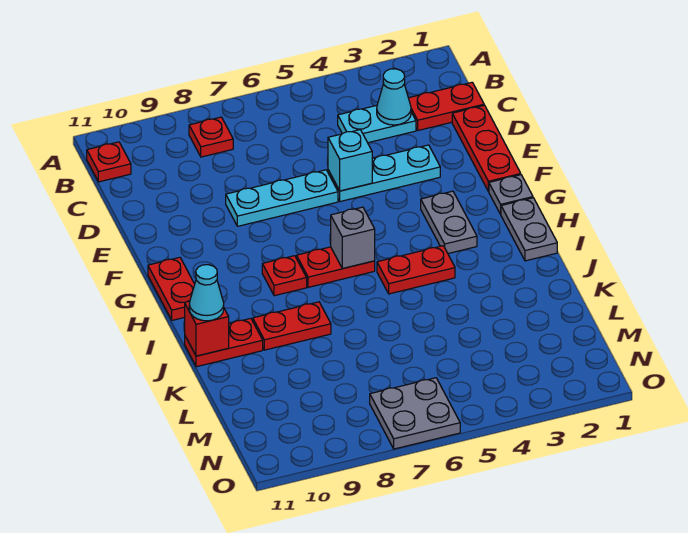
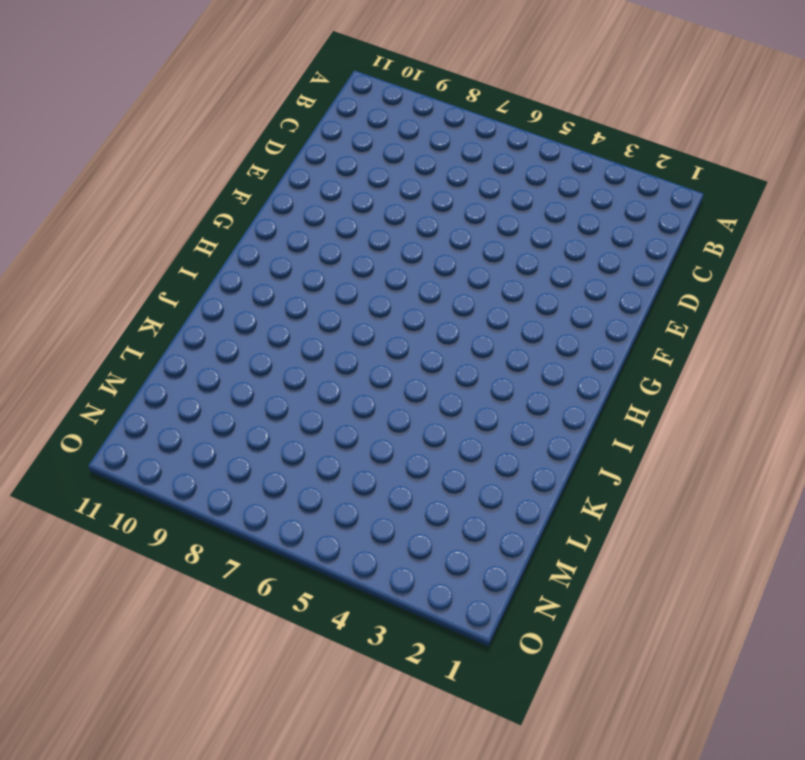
none -> red 1x1 plate [189,117,233,157]
none -> red 1x1 plate [87,142,131,182]
none -> red 1x2 plate [409,82,484,130]

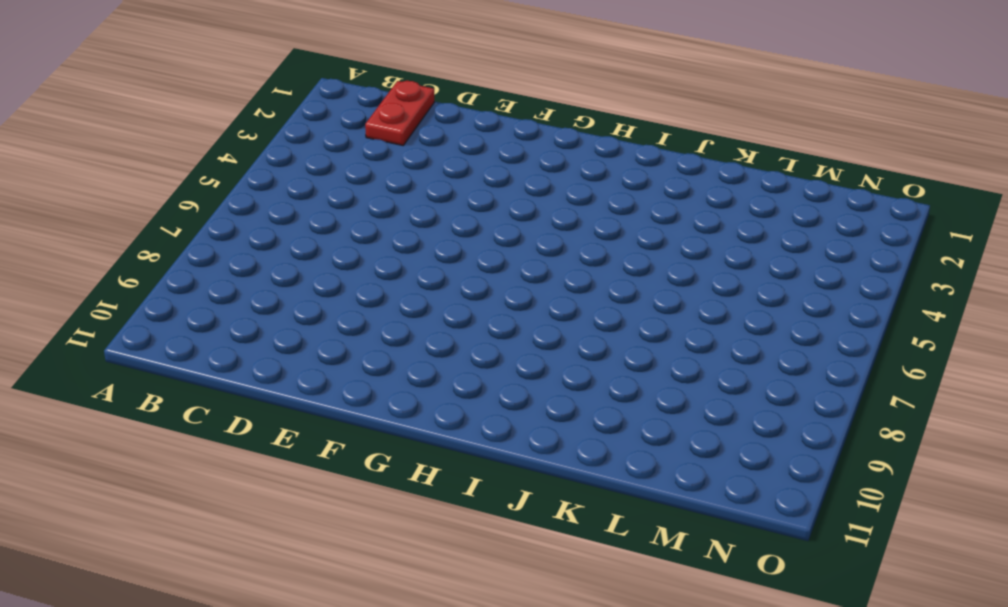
none -> red 1x1 plate [189,117,233,157]
none -> red 1x1 plate [87,142,131,182]
none -> cyan 1x2 plate [338,106,416,143]

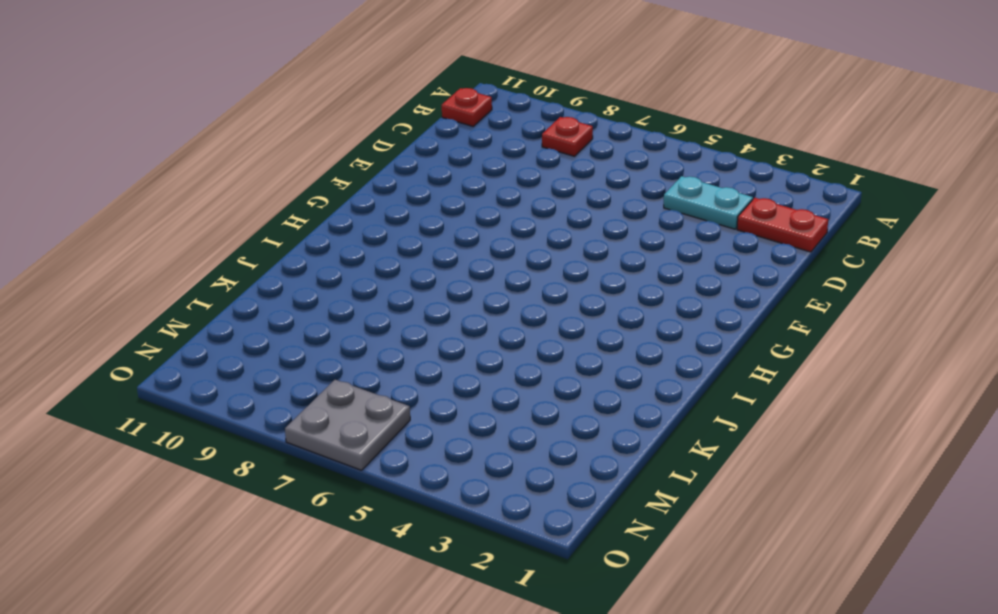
none -> red 1x3 plate [452,105,521,192]
none -> cyan 1x3 plate [328,145,440,202]
none -> cyan 1x3 plate [226,170,338,226]

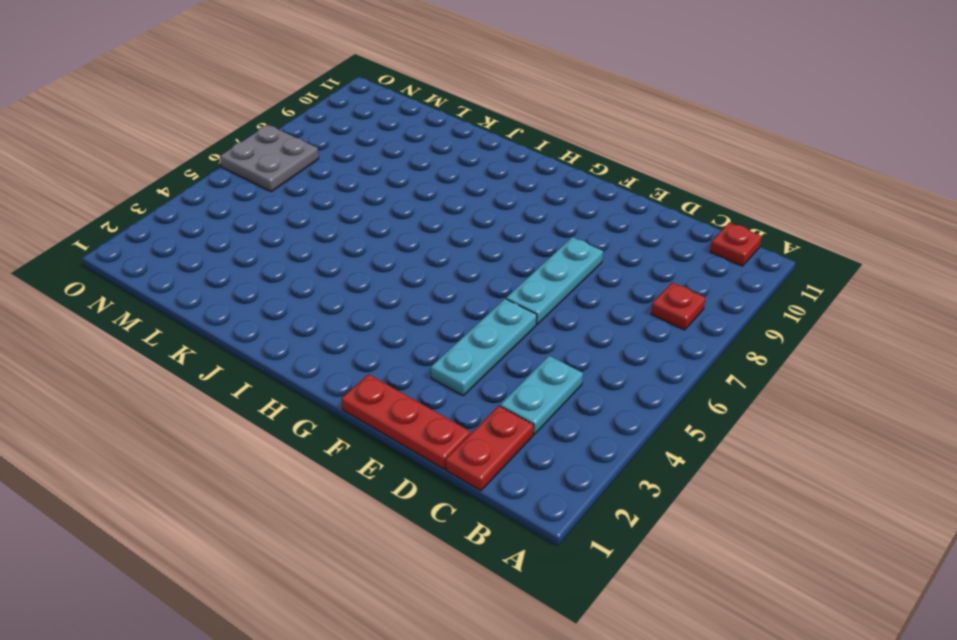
none -> grey 1x1 plate [489,175,533,214]
none -> grey 1x2 plate [421,191,477,253]
none -> red 1x2 plate [148,258,195,320]

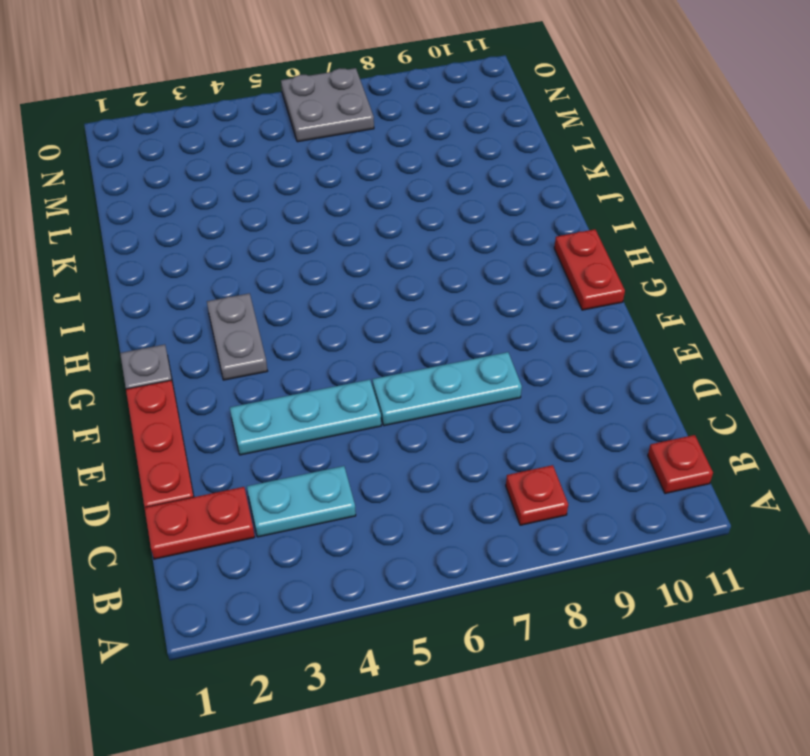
none -> grey 1x2 plate [501,198,557,261]
none -> red 1x2 plate [297,247,375,287]
none -> red 1x1 plate [262,256,307,296]

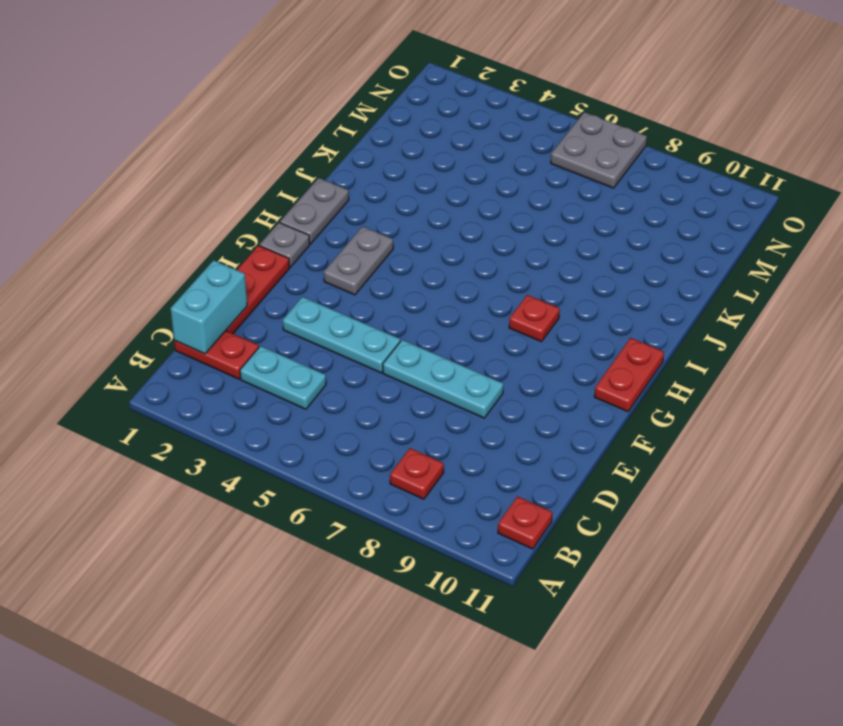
cyan 1x2 brick [170,260,247,354] -> none
none -> red 1x2 plate [297,247,375,287]
none -> red 1x2 plate [377,246,455,294]
none -> red 1x2 plate [253,302,331,350]

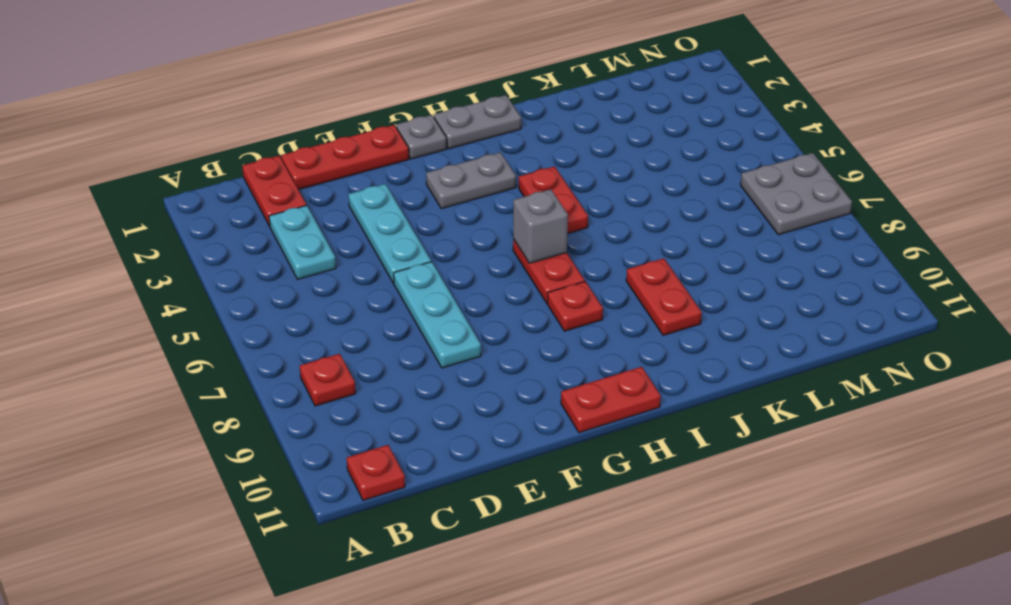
none -> red 1x2 plate [185,318,263,367]
none -> cyan 1x1 cone [377,69,411,125]
none -> cyan 1x1 brick [328,130,372,191]

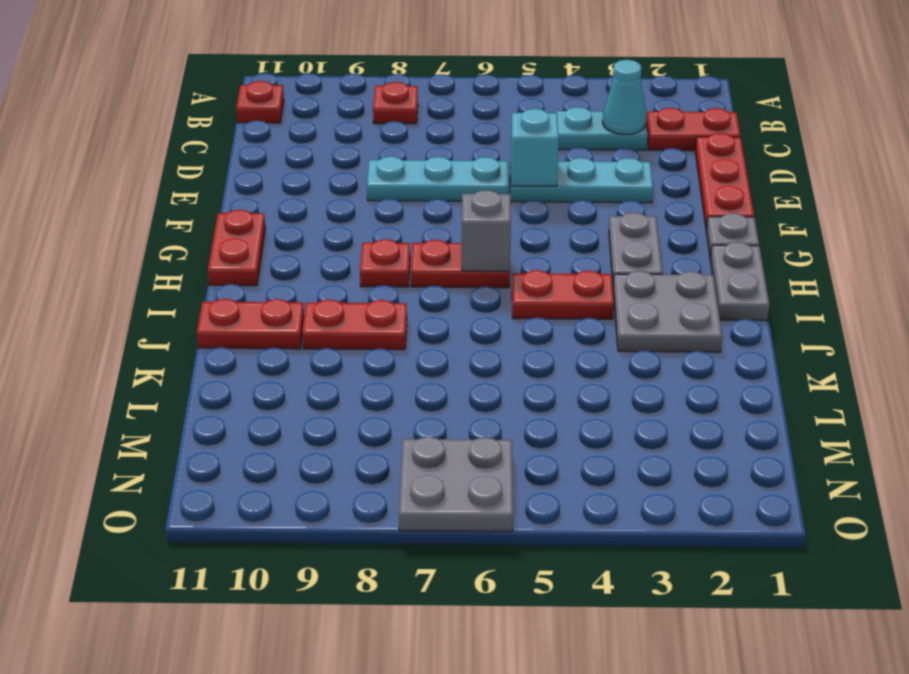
grey 2x2 plate [613,271,722,352] -> none
none -> red 1x1 brick [185,301,229,356]
none -> cyan 1x1 cone [189,265,224,321]

